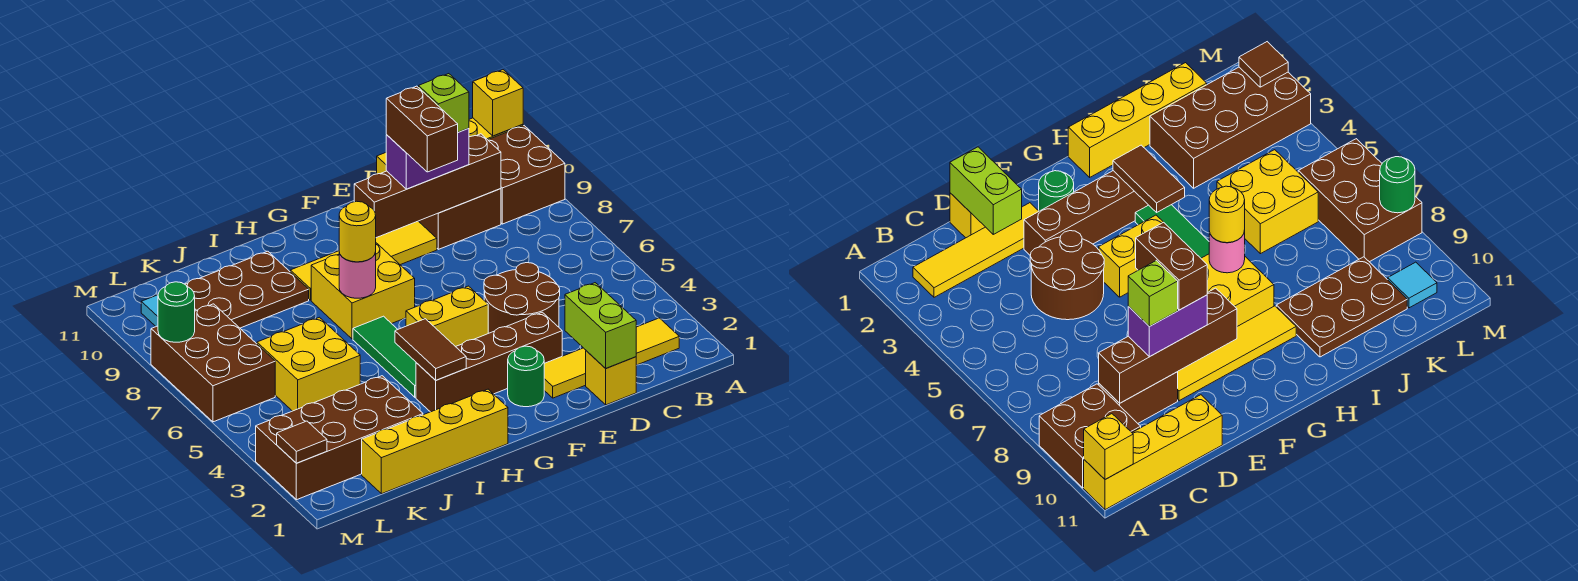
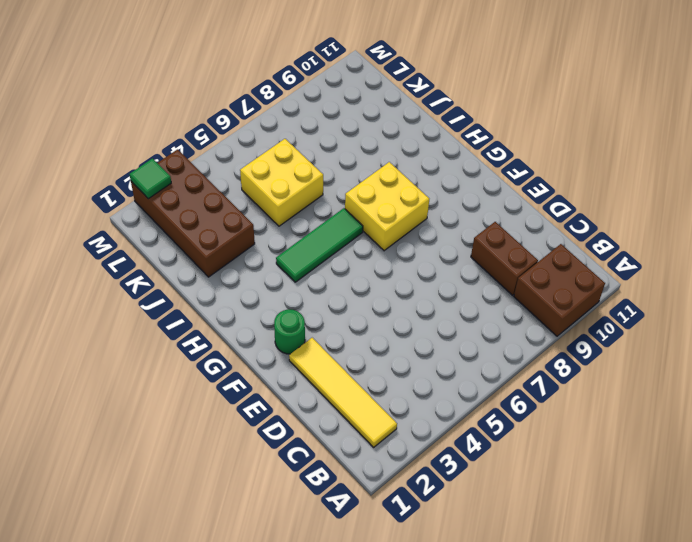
green 1x1 tile [130,159,171,199] -> brown 1x1 tile [277,421,327,463]
none -> yellow 1x4 brick [1084,395,1222,510]
none -> yellow 1x1 brick [586,351,636,405]
none -> brown 2x2 round brick [484,263,560,333]

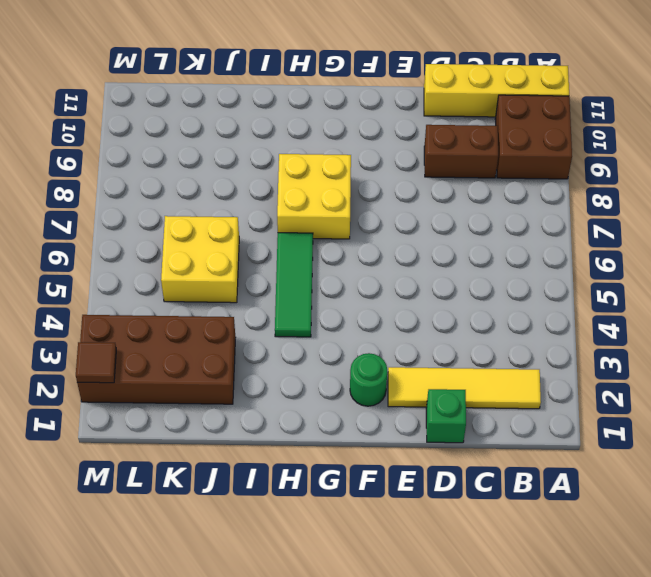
green 1x1 brick [426,389,466,443] -> yellow 1x1 brick [586,351,636,405]
none -> brown 2x2 round brick [484,263,560,333]
none -> brown 1x4 brick [416,312,562,412]
none -> yellow 1x4 tile [290,221,437,300]

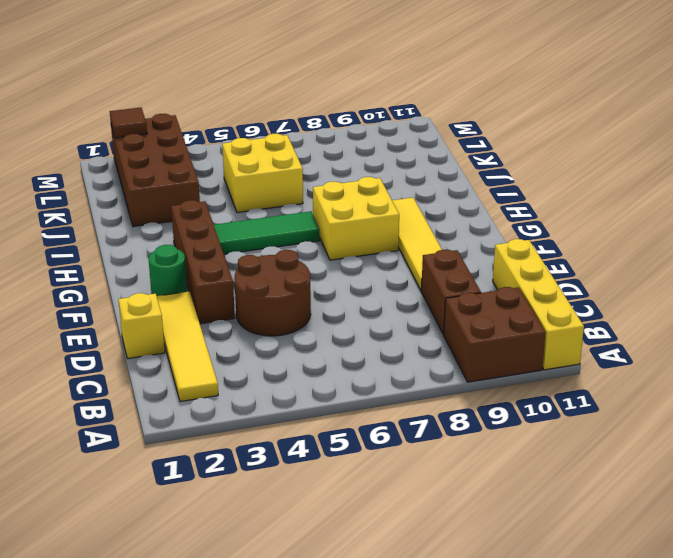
none -> yellow 1x2 brick [406,286,488,347]
none -> yellow 1x4 brick [362,389,508,494]
none -> brown 2x3 plate [185,251,309,328]

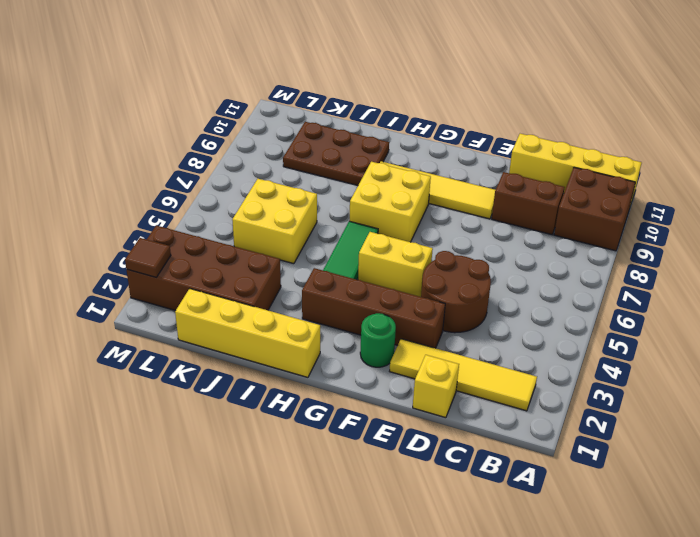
none -> brown 2x3 brick [151,304,275,422]
none -> cyan 1x1 tile [141,295,158,326]
none -> yellow 1x1 brick [473,70,523,136]

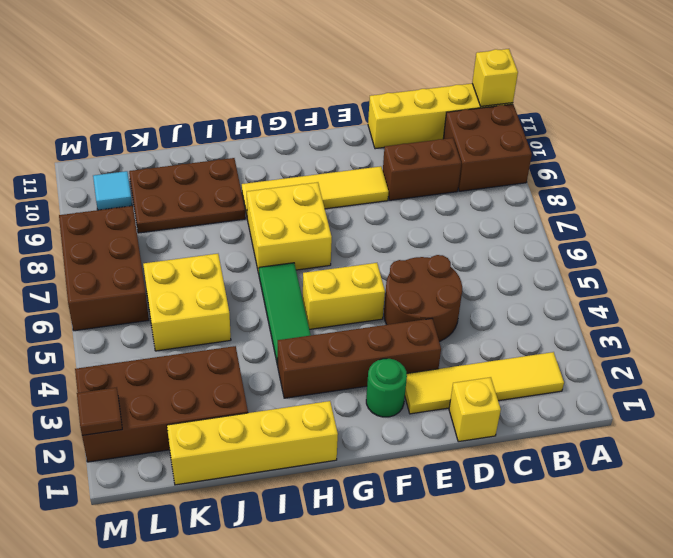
none -> brown 1x4 brick [354,134,501,238]
none -> lime 1x2 brick [565,283,636,368]
none -> brown 1x2 tile [395,319,466,380]

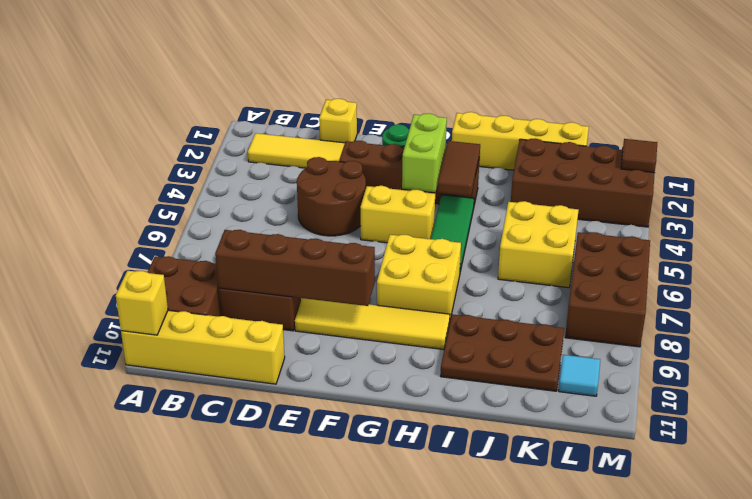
lime 1x2 brick [402,113,447,192] -> lime 1x2 brick moved to [565,283,636,368]
none -> pink 1x1 round brick [339,252,376,298]
none -> green 1x1 round brick [158,282,195,342]
none -> purple 1x2 brick [386,128,469,189]

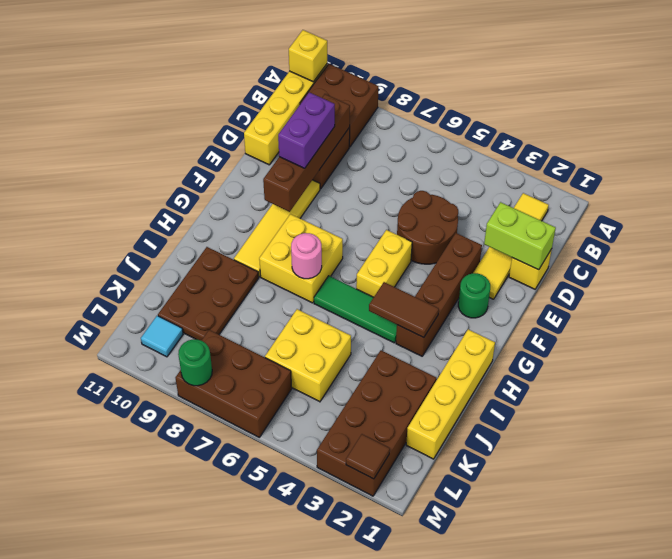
none -> yellow 1x1 round brick [339,201,376,262]
none -> lime 1x1 brick [419,74,469,132]
none -> brown 1x2 brick [386,86,458,172]

